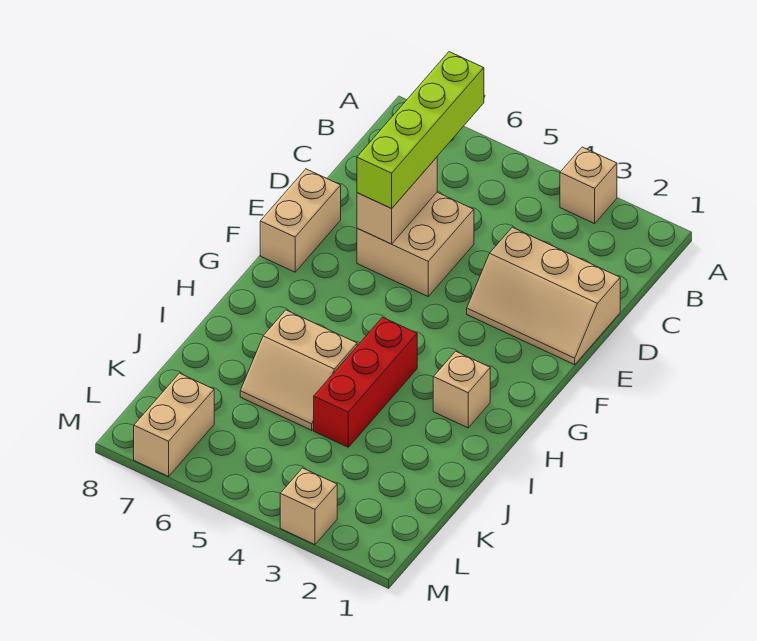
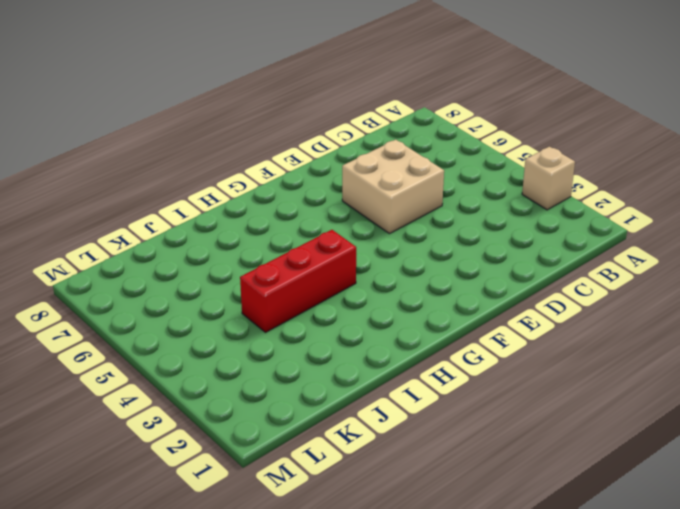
none -> tan 2x3 slope [467,227,620,365]
none -> tan 1x2 brick [260,169,341,272]

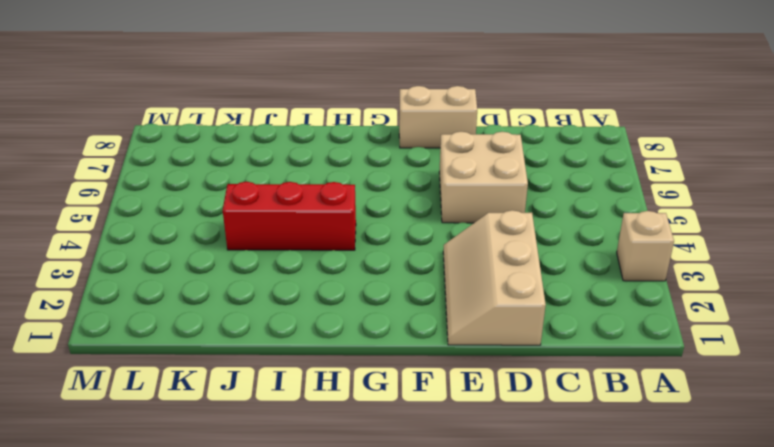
none -> tan 1x1 brick [433,351,490,428]
none -> tan 2x2 slope [240,310,357,430]

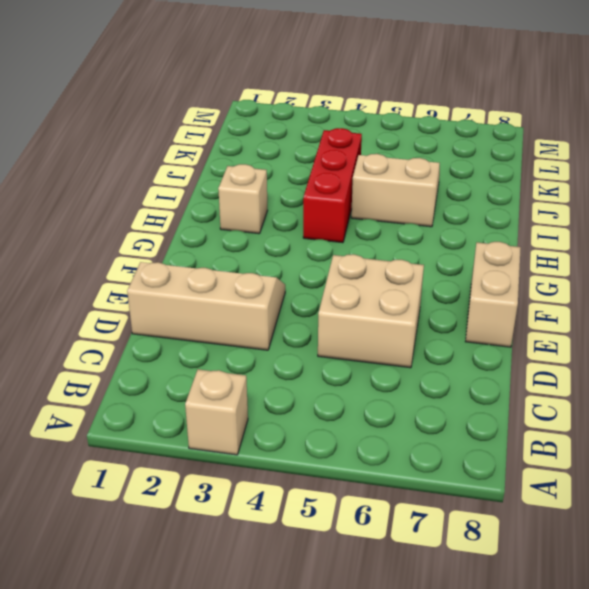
none -> tan 1x2 brick [134,373,214,476]
none -> tan 1x1 brick [280,468,337,544]

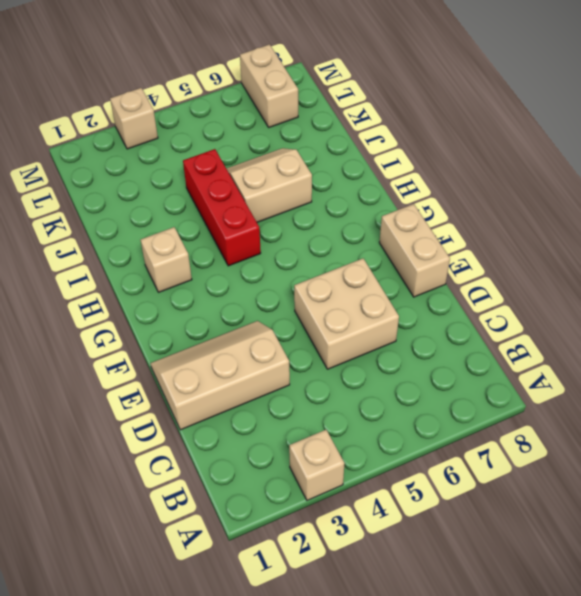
none -> tan 1x2 brick [357,157,437,244]
none -> lime 1x4 brick [357,52,484,208]

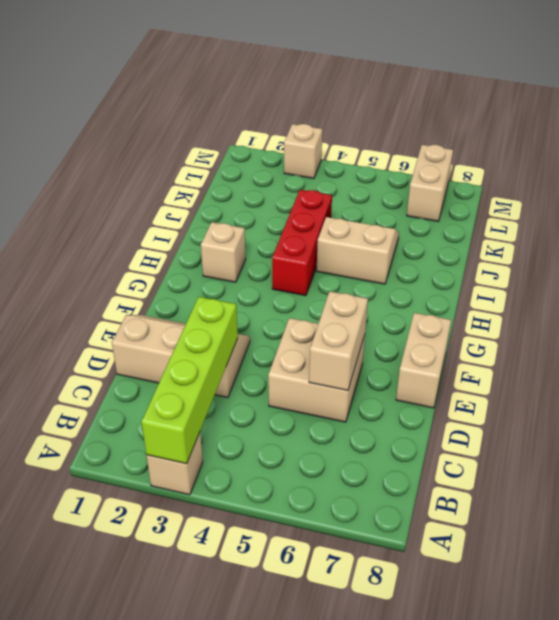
lime 1x4 brick [142,297,238,464] -> lime 1x4 brick moved to [357,52,484,208]

